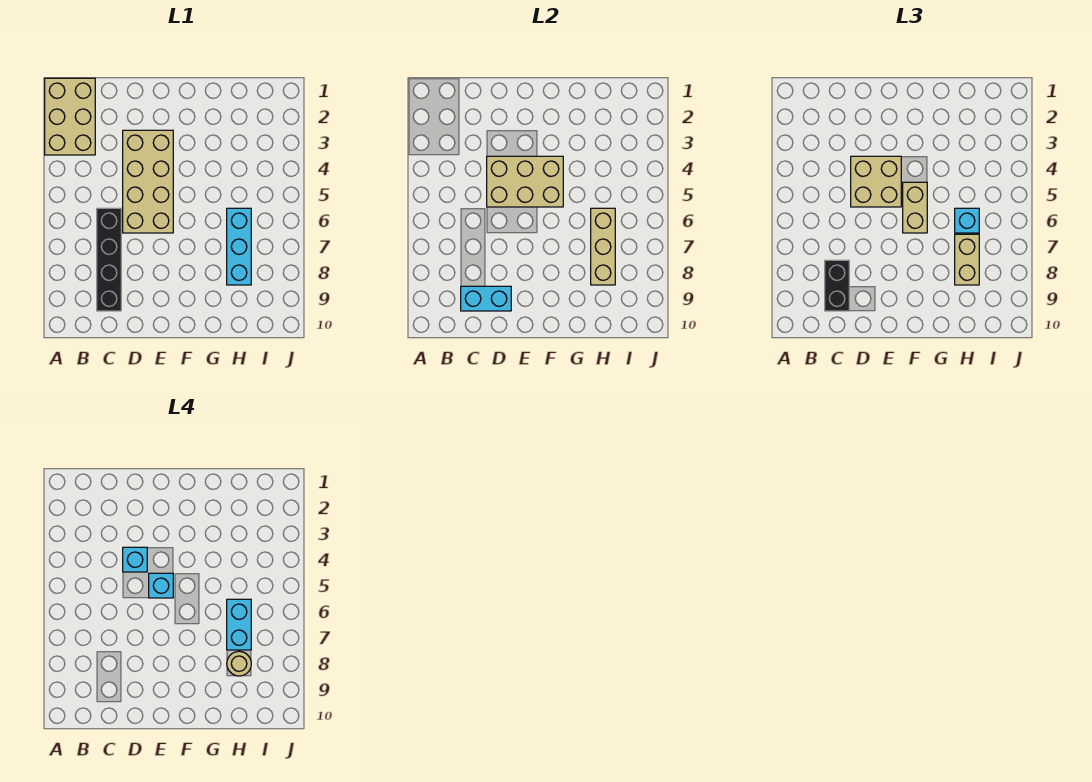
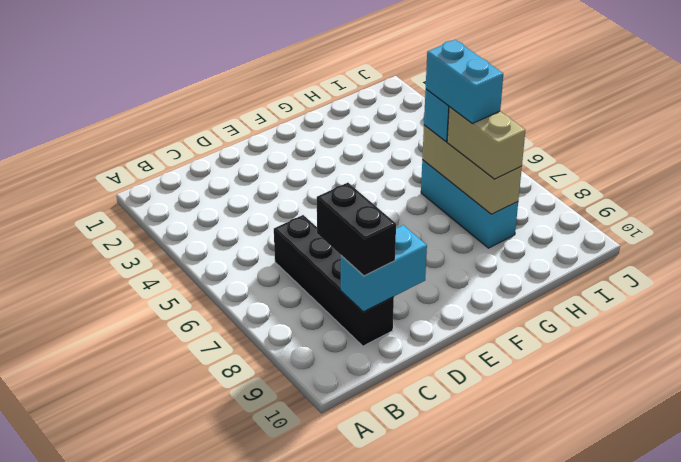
none -> tan 2x3 brick [45,78,95,155]
none -> tan 2x4 brick [123,130,173,233]
none -> tan 2x3 brick [487,156,563,207]

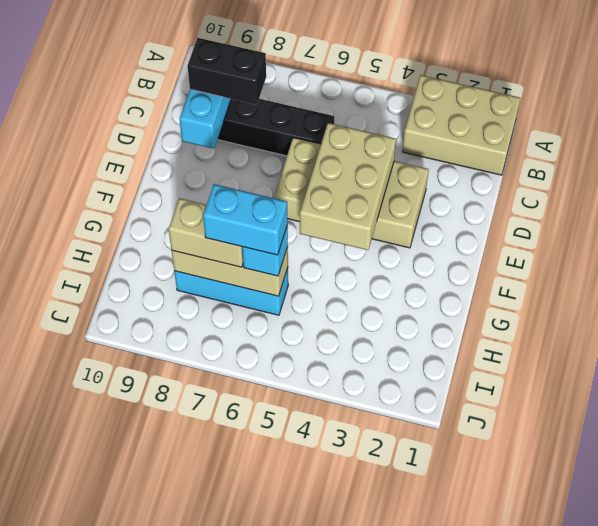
none -> tan 2x2 brick [851,156,901,207]
none -> tan 1x2 brick [903,182,927,233]
none -> cyan 1x1 brick [123,547,147,572]

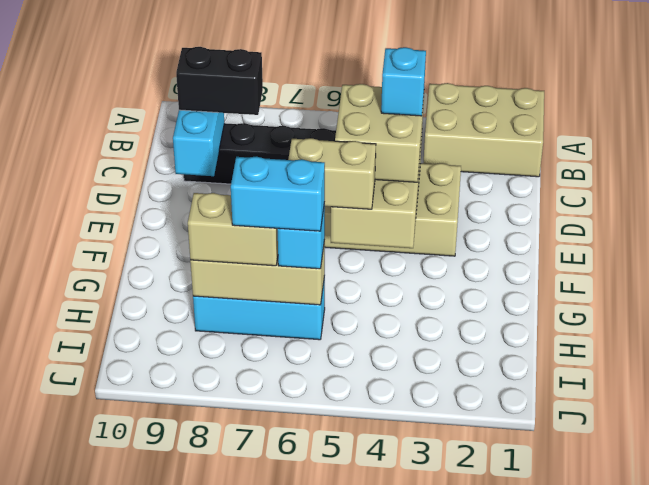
none -> cyan 1x1 brick [149,573,173,598]
none -> tan 1x1 round brick [227,651,251,676]

